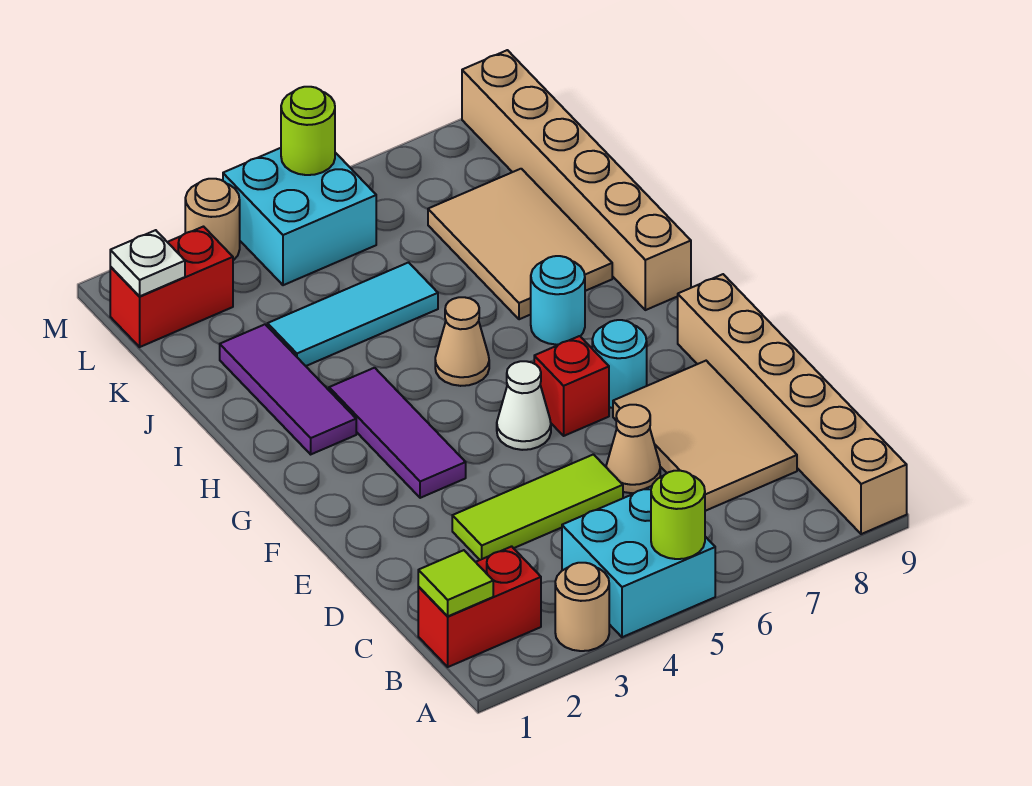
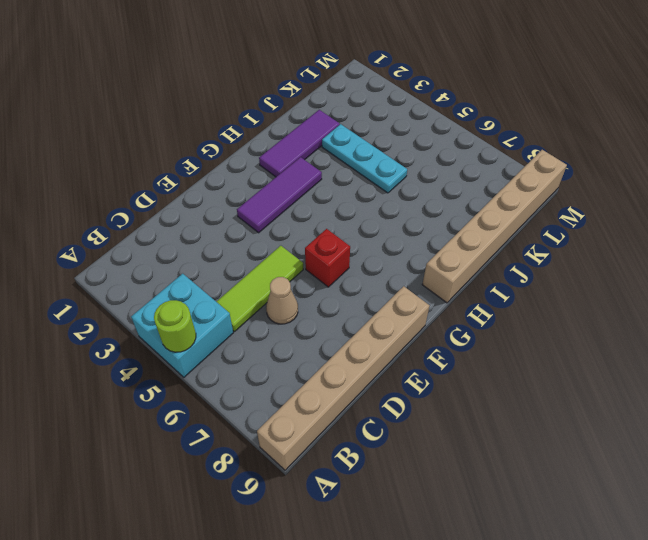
lime 1x3 tile [216,246,303,332] -> lime 1x3 tile turned to [452,454,623,560]
cyan 1x3 plate [322,124,407,193] -> cyan 1x3 tile [268,262,438,366]
none -> tan 1x1 round brick [555,563,609,651]
none -> red 1x2 brick [418,546,541,667]
none -> tan 2x3 tile [613,361,797,511]

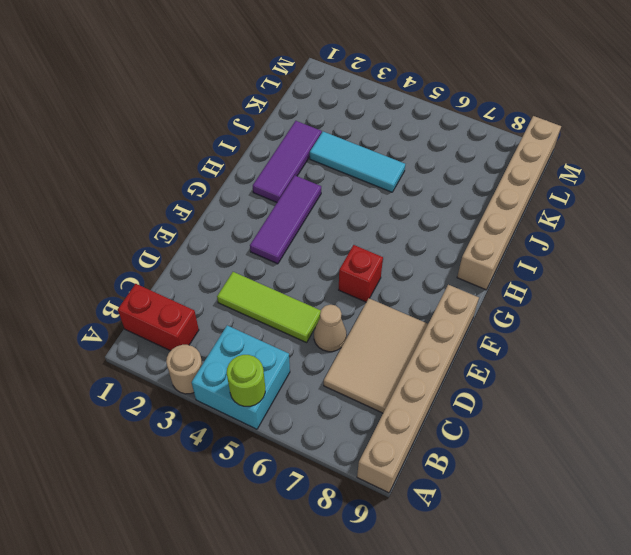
none -> white 1x1 cone [497,361,551,450]
none -> cyan 1x1 round brick [592,320,647,408]
none -> tan 1x1 cone [435,297,489,386]

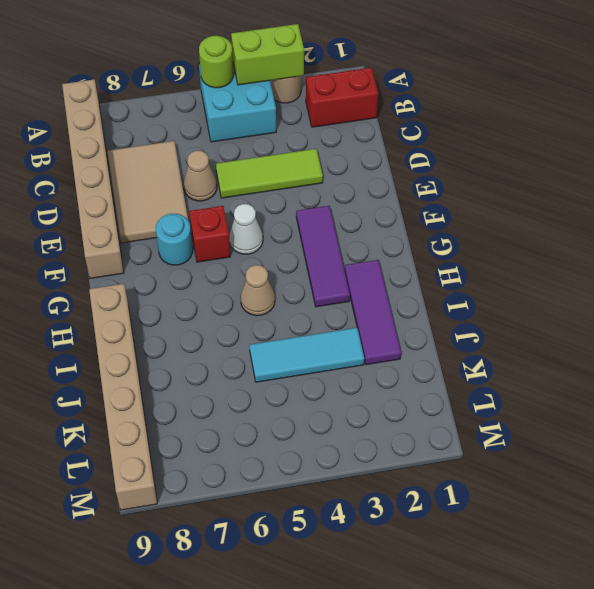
lime 1x2 brick [231,24,304,85] -> none
none -> cyan 1x1 round brick [531,256,585,345]
none -> tan 2x3 tile [428,169,612,319]
none -> red 1x2 brick [110,227,233,347]

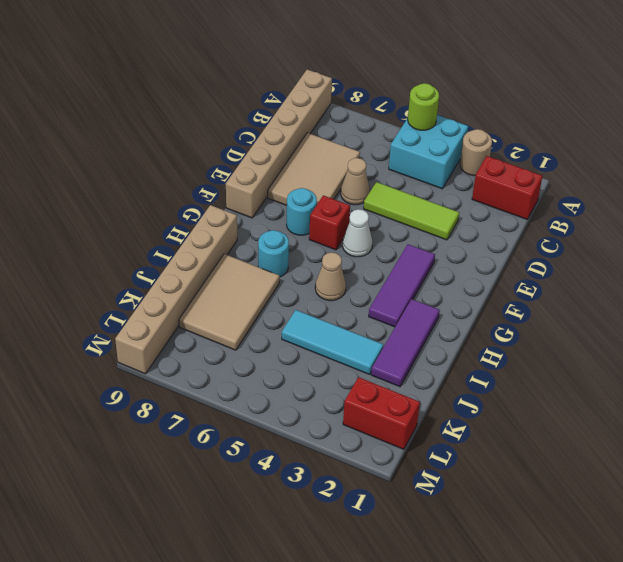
none -> cyan 2x2 brick [223,148,376,285]
none -> tan 1x1 round brick [185,179,240,260]
none -> lime 1x1 tile [418,550,493,616]

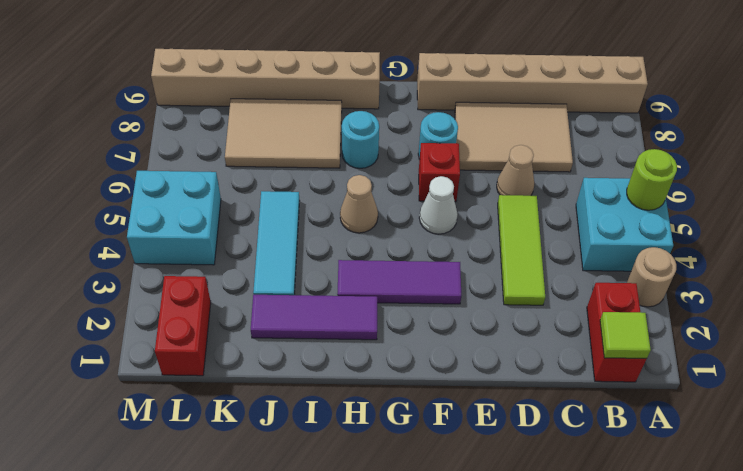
none -> tan 1x1 round brick [185,179,240,260]
none -> white 1x1 plate [110,230,185,296]
none -> lime 1x1 round brick [281,87,335,175]

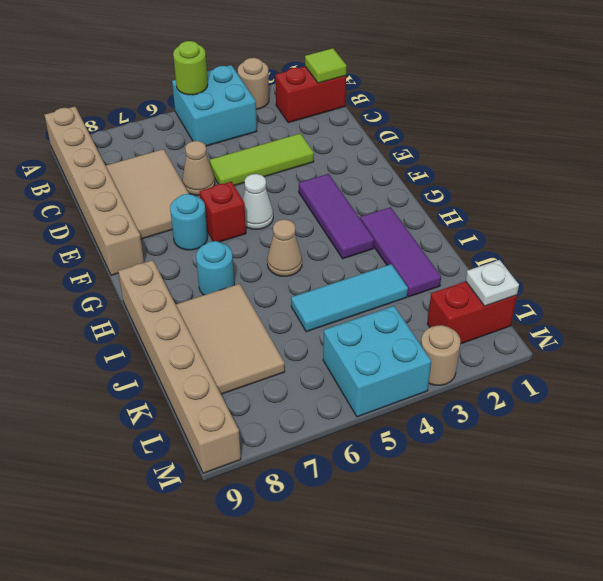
none -> lime 1x1 round brick [281,87,335,175]

